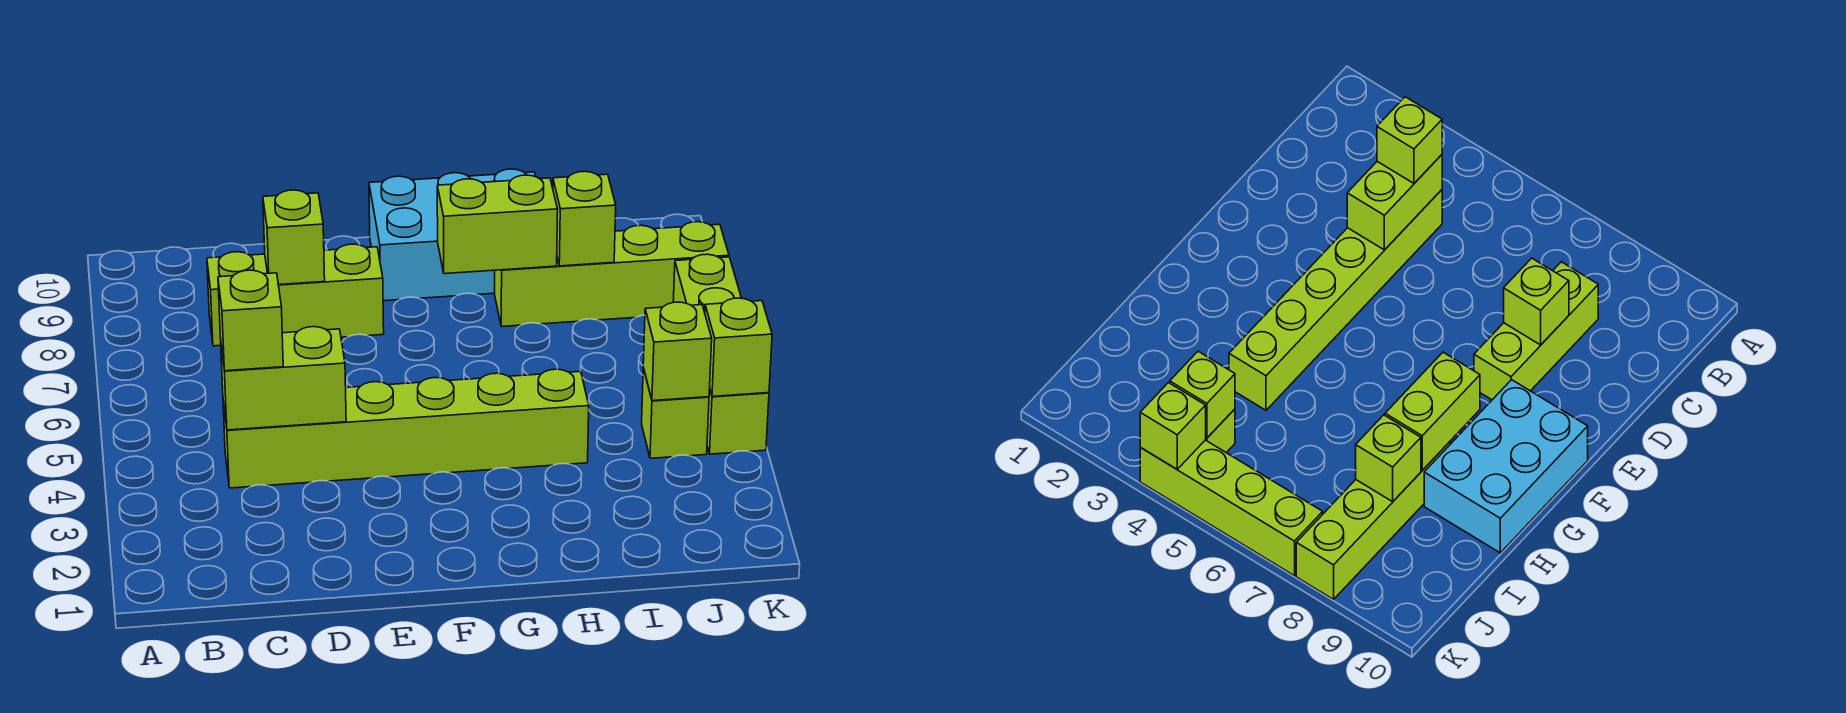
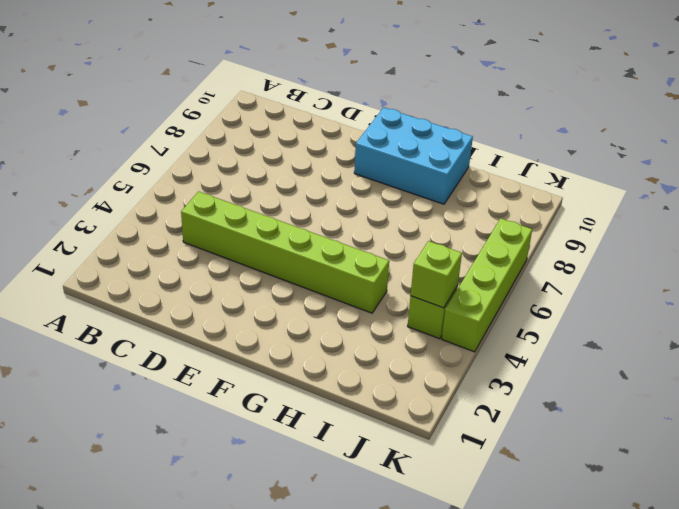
none -> lime 1x3 brick [207,244,384,346]
none -> lime 1x4 brick [495,222,729,327]
none -> lime 1x2 brick [221,327,346,430]

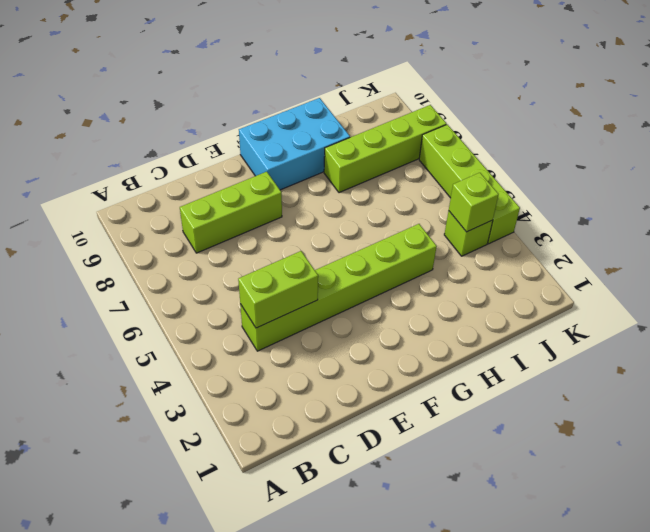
none -> lime 1x1 brick [263,190,325,285]
none -> lime 1x2 brick [437,175,558,274]
none -> lime 1x1 brick [553,171,616,266]

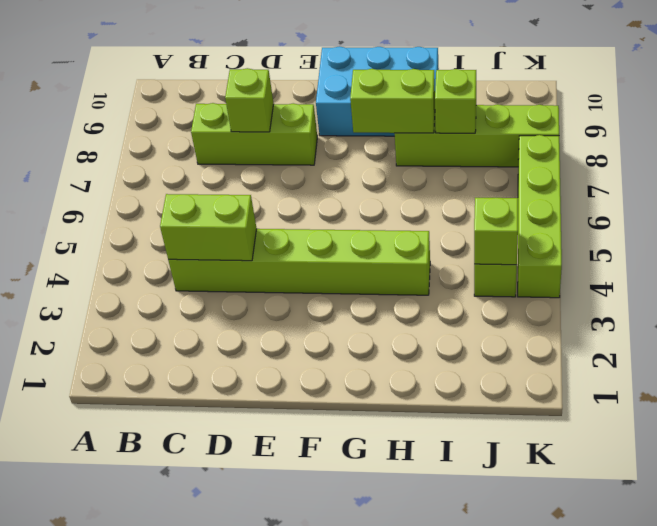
none -> lime 1x1 brick [705,298,772,396]
none -> lime 1x1 brick [218,270,283,371]

